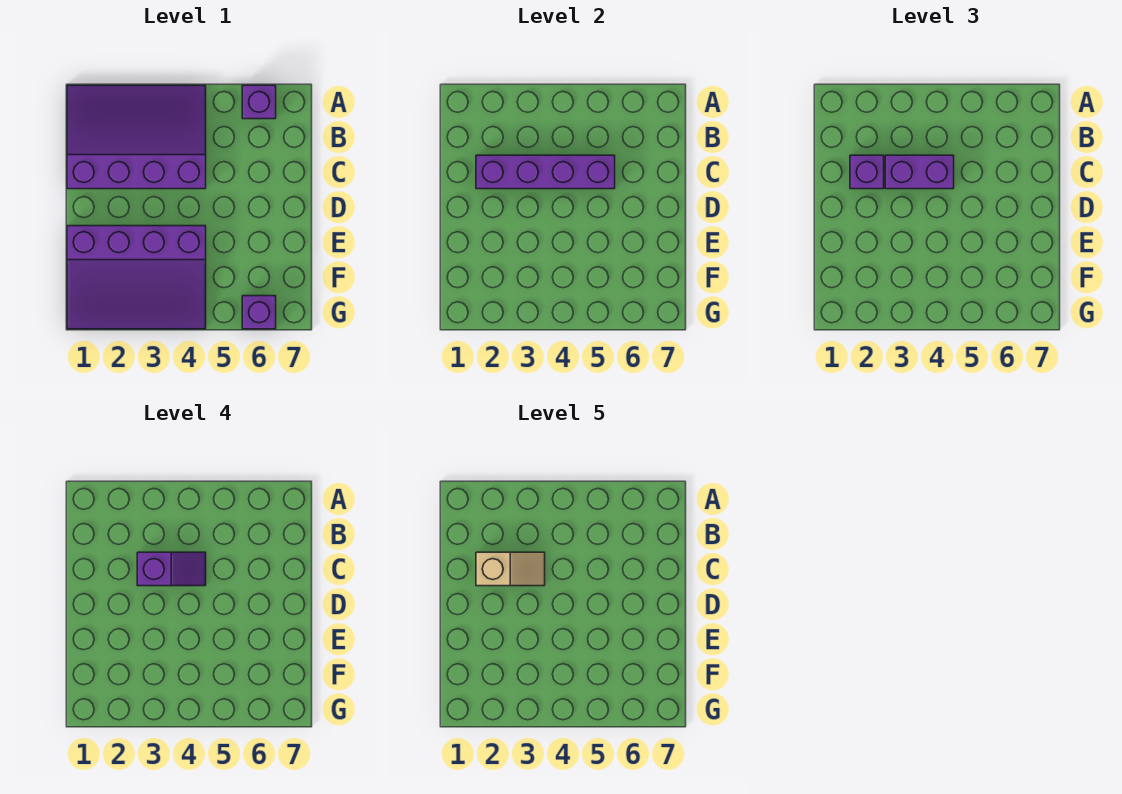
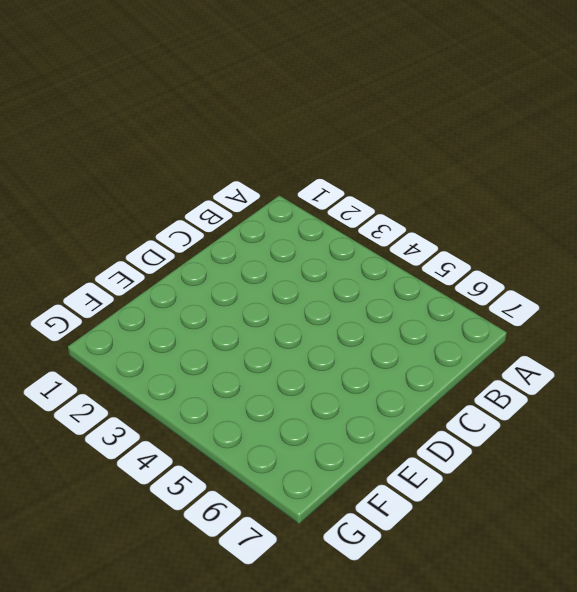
none -> purple 3x4 slope [67,85,206,189]
none -> purple 1x1 brick [242,85,276,119]

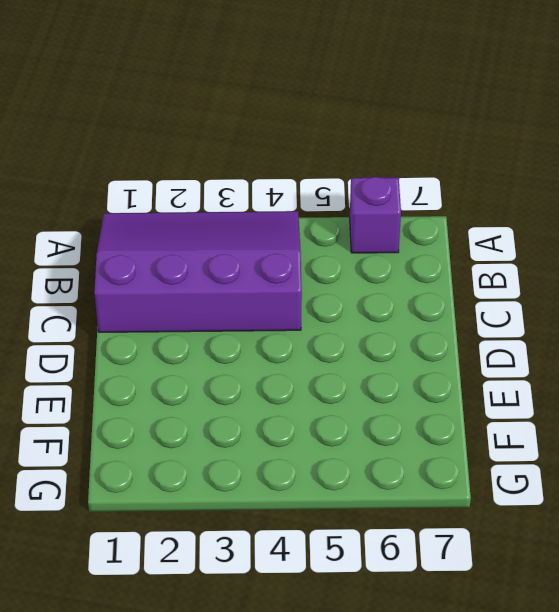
none -> purple 3x4 slope [67,226,206,329]
none -> purple 1x1 brick [242,296,276,329]

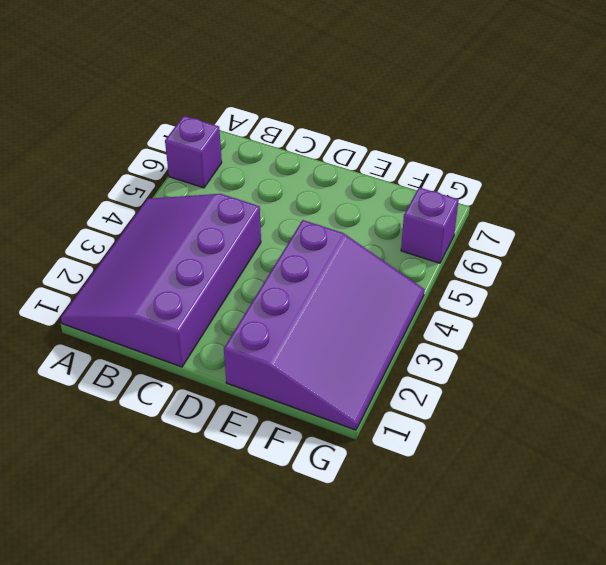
none -> purple 1x4 brick [476,155,615,189]
none -> purple 1x1 brick [850,155,884,189]

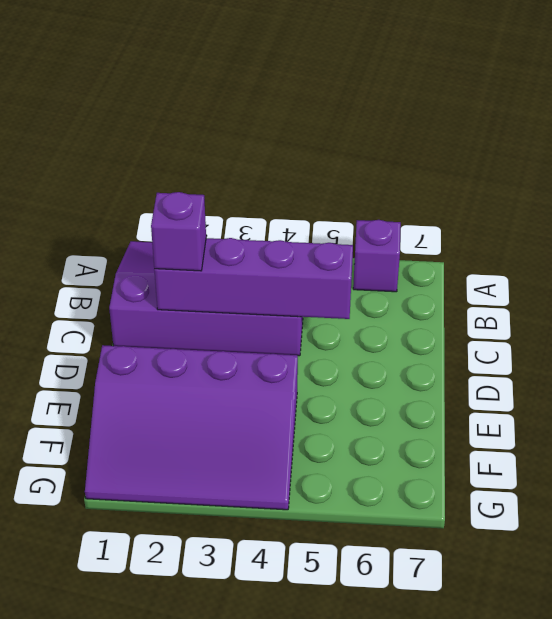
none -> purple 1x1 brick [242,296,276,329]
none -> purple 1x2 brick [885,155,954,189]

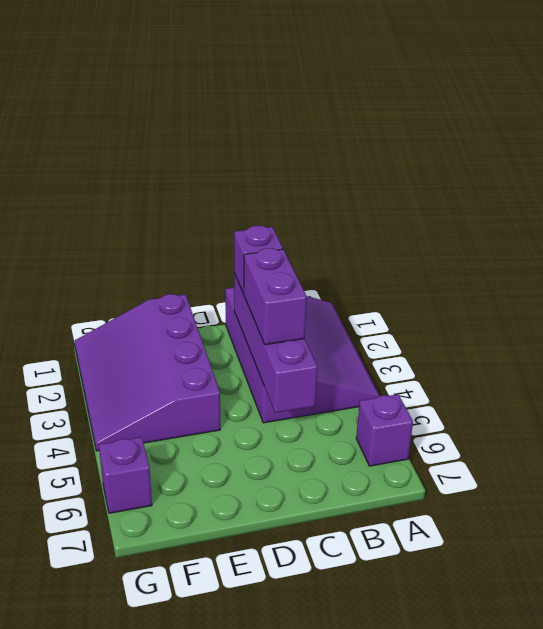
none -> purple 1x2 slope [137,552,206,586]
none -> tan 1x2 slope [476,552,545,586]

